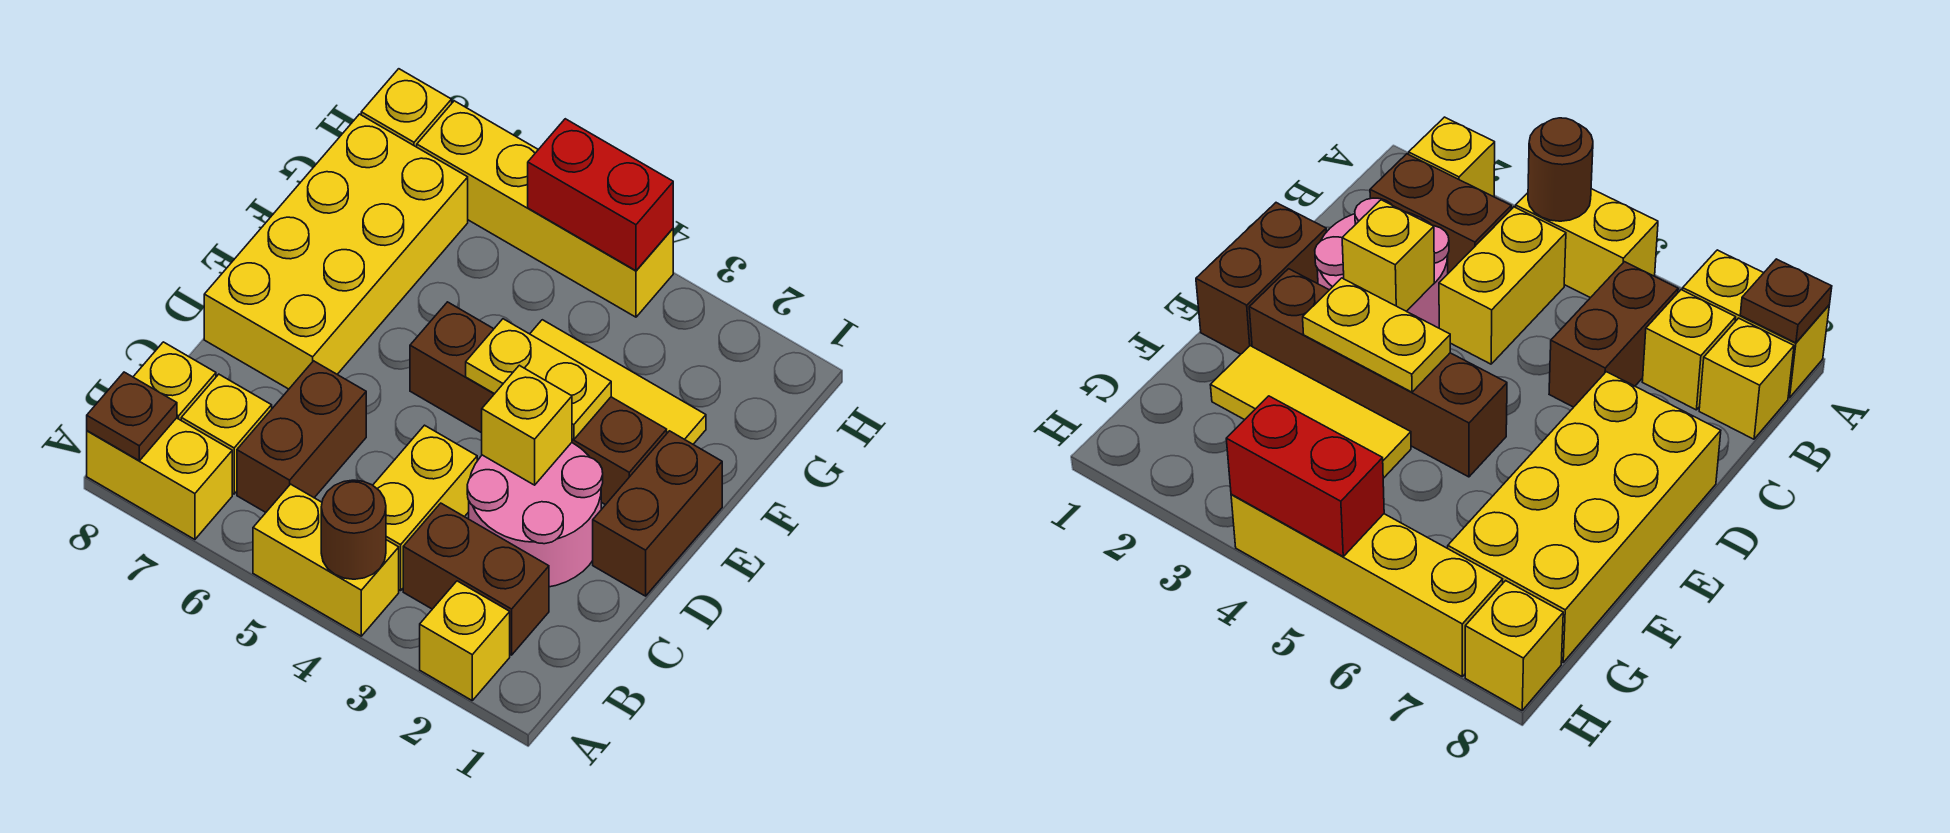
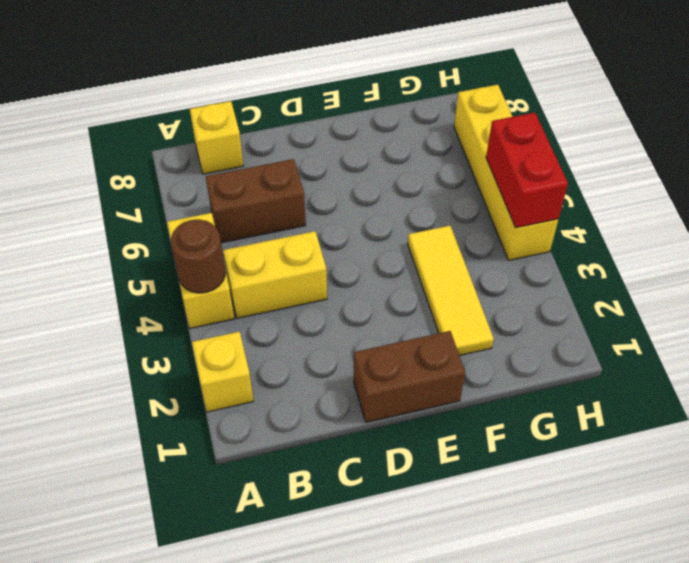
none -> yellow 1x2 brick [87,418,232,539]
none -> brown 1x2 brick [403,503,549,655]
none -> yellow 1x1 brick [181,374,272,494]

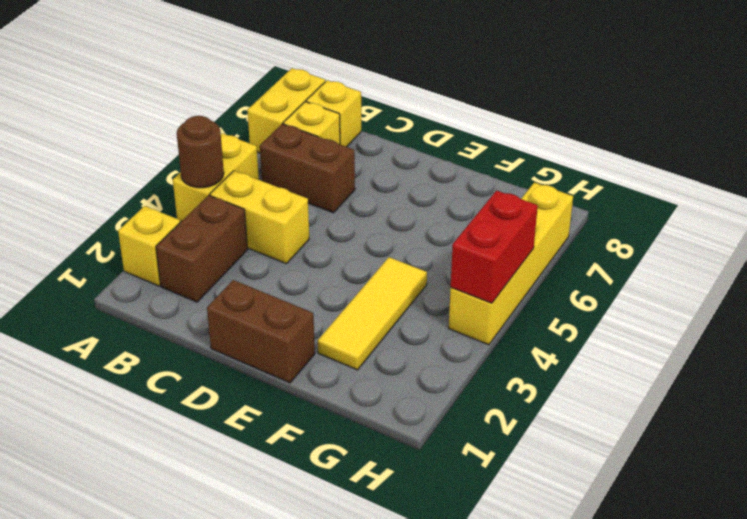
none -> pink 2x2 round brick [467,443,603,587]
none -> yellow 2x4 brick [204,114,468,389]
none -> brown 1x4 brick [410,302,667,505]

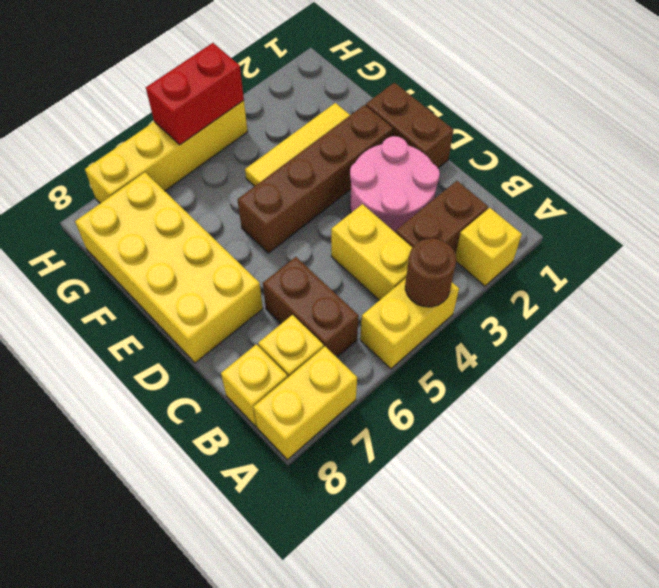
none -> yellow 1x1 brick [361,69,452,147]
none -> brown 1x1 plate [87,372,177,461]
none -> yellow 1x1 brick [482,365,572,485]

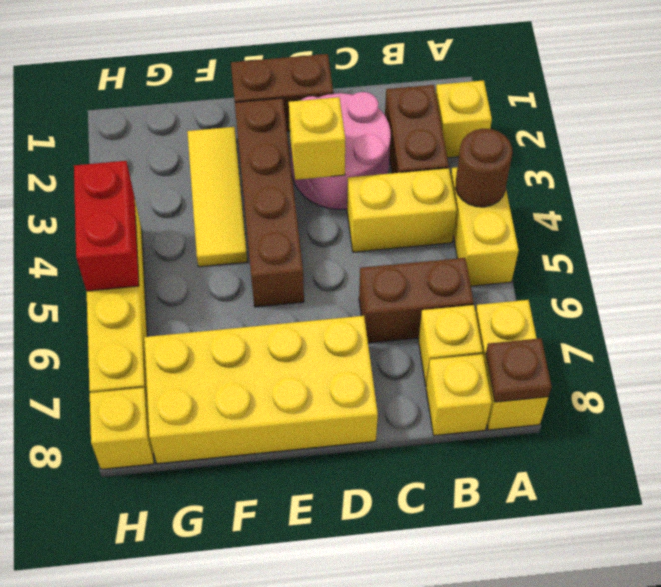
none -> yellow 1x2 plate [466,319,611,440]

